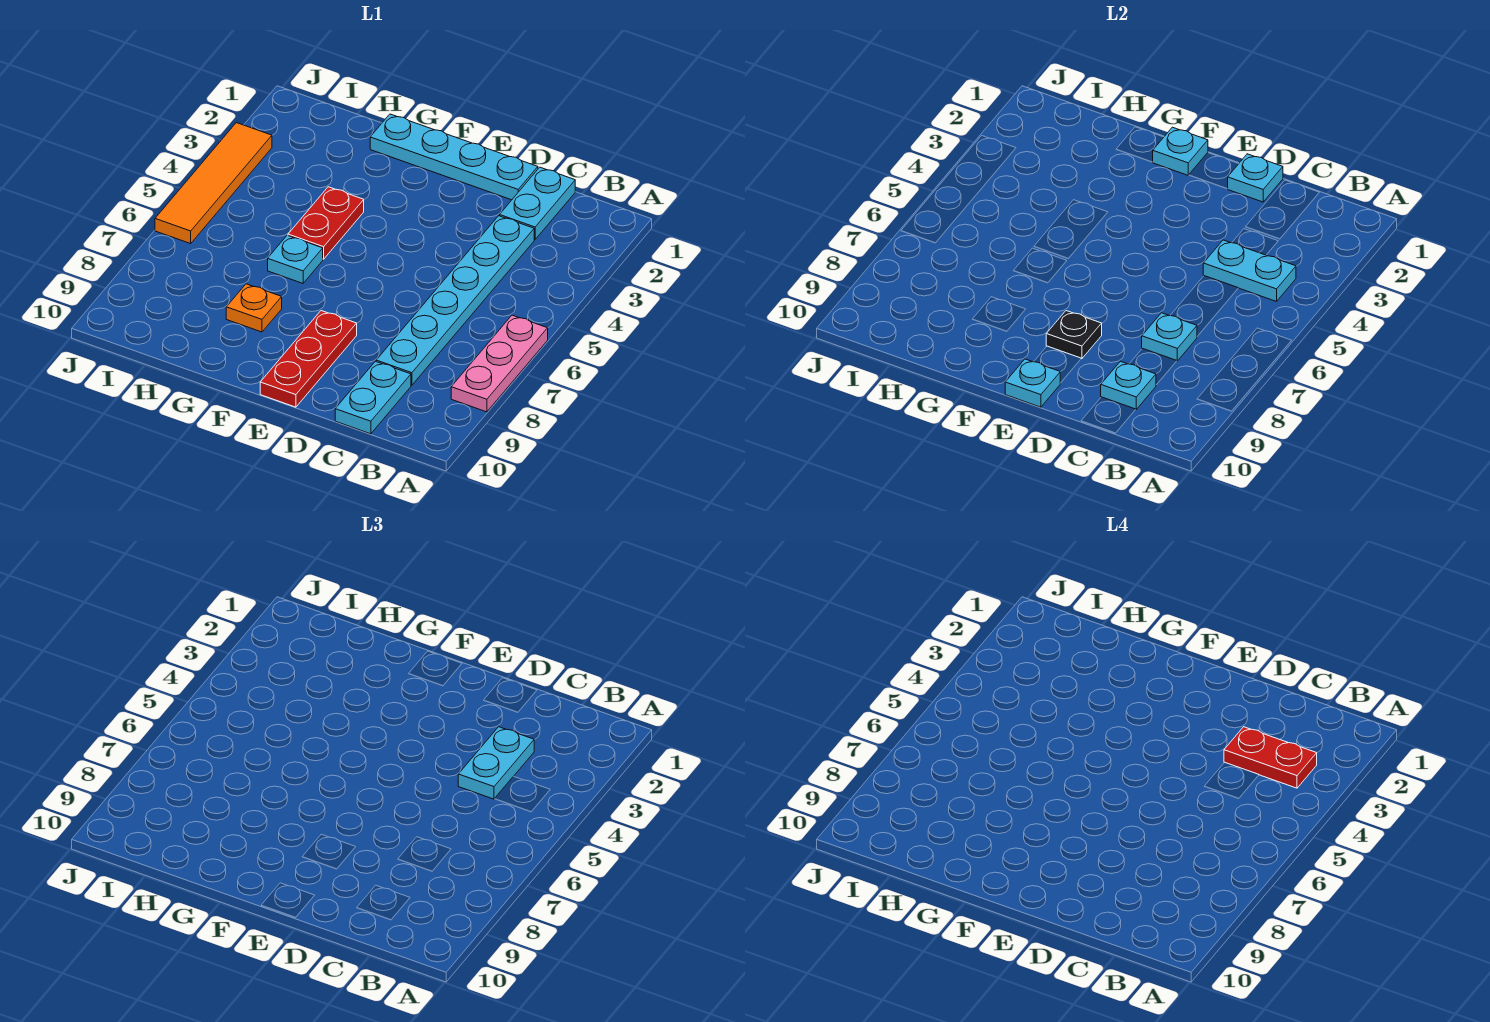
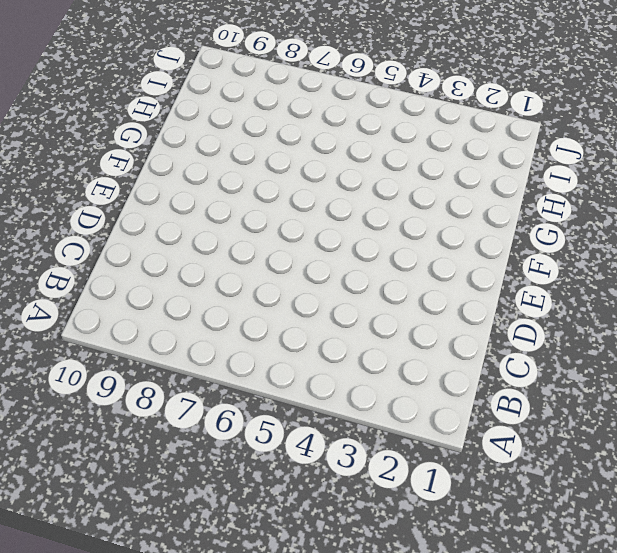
none -> pink 1x3 plate [451,315,548,412]
none -> cyan 1x2 plate [500,167,575,240]
none -> cyan 1x6 plate [376,216,534,385]

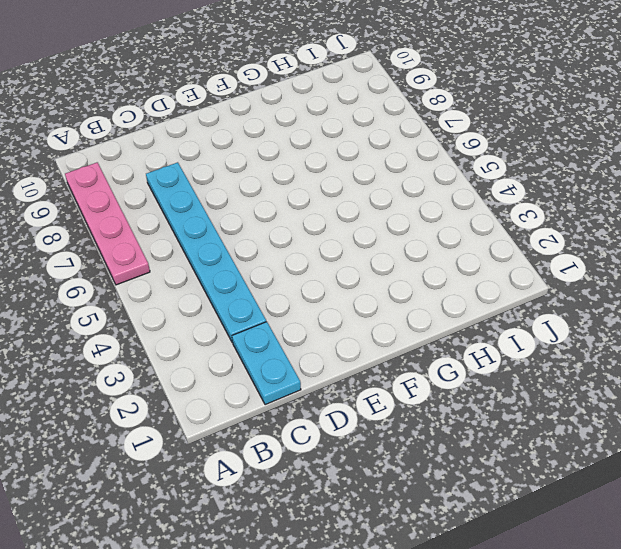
pink 1x4 plate [65,162,150,285] -> pink 1x3 plate [451,315,548,412]
none -> cyan 1x2 plate [335,361,411,434]
none -> cyan 1x4 plate [370,114,538,200]
none -> red 1x3 plate [260,311,357,407]

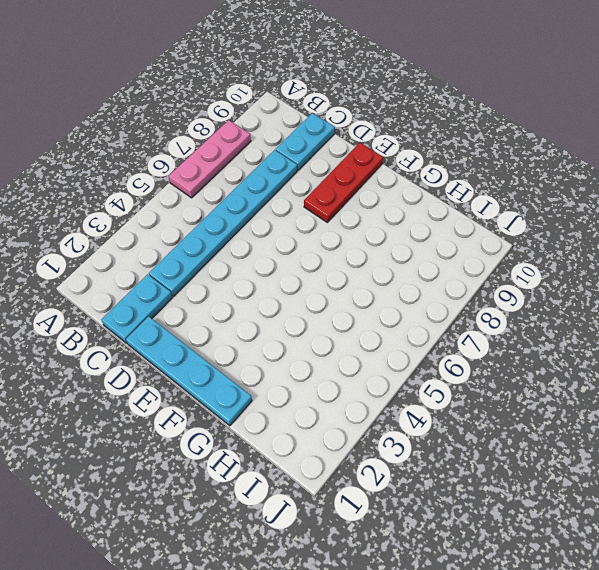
none -> red 1x2 plate [288,187,364,259]
none -> cyan 1x1 plate [268,235,323,283]
none -> orange 1x1 plate [226,284,282,332]

